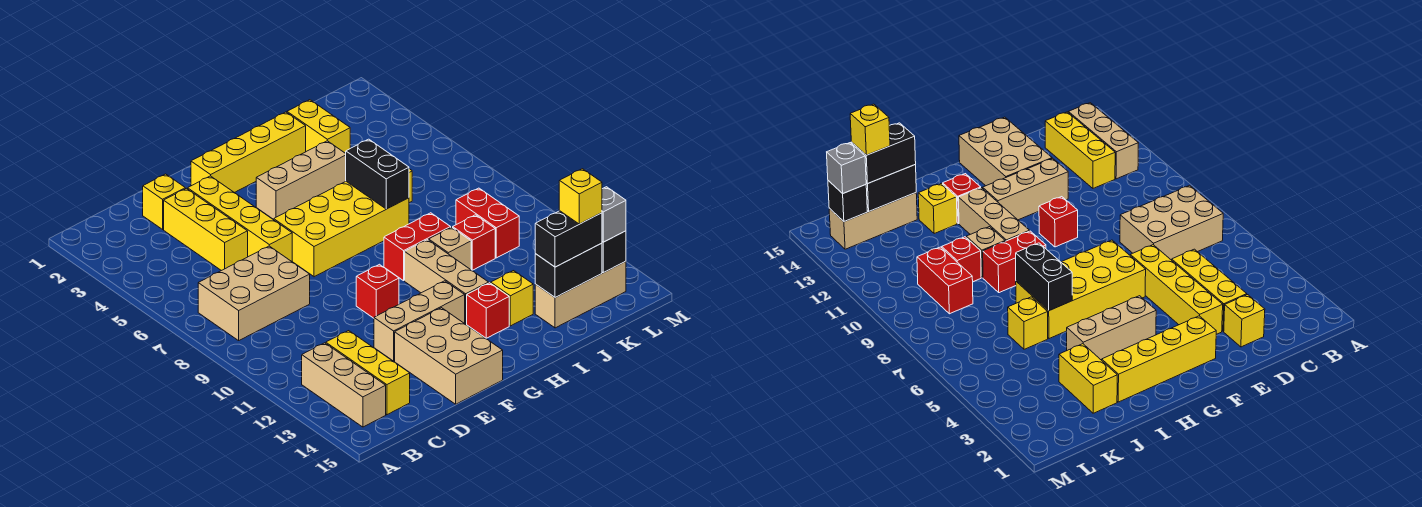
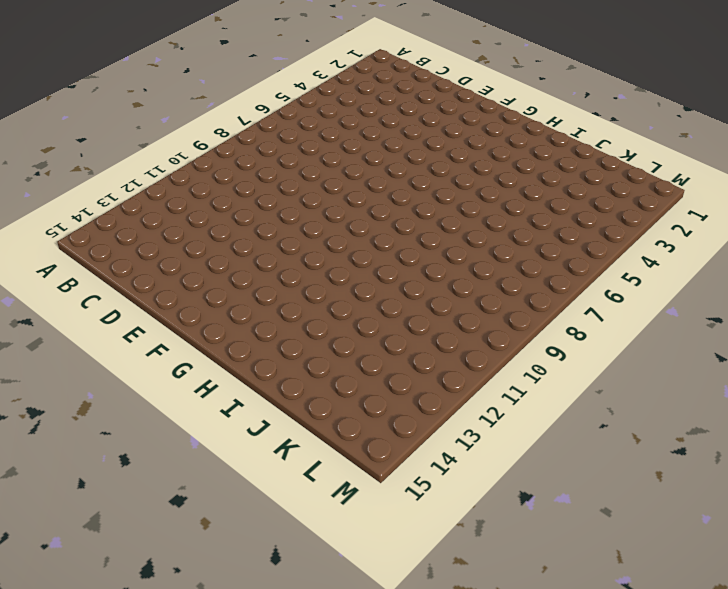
none -> tan 2x3 brick [198,246,310,341]
none -> tan 1x3 brick [302,343,386,427]
none -> yellow 1x3 brick [326,331,410,415]

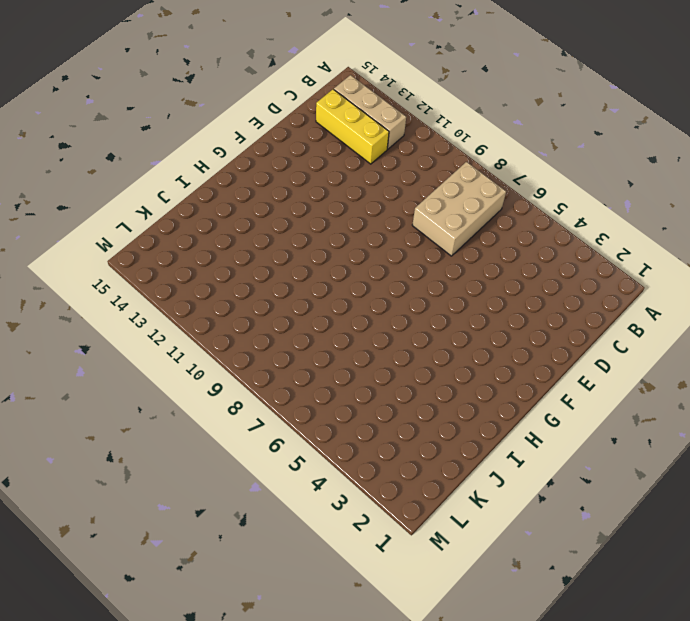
none -> yellow 1x1 brick [143,174,185,229]
none -> yellow 1x3 brick [164,188,248,271]
none -> yellow 1x4 brick [188,176,292,261]

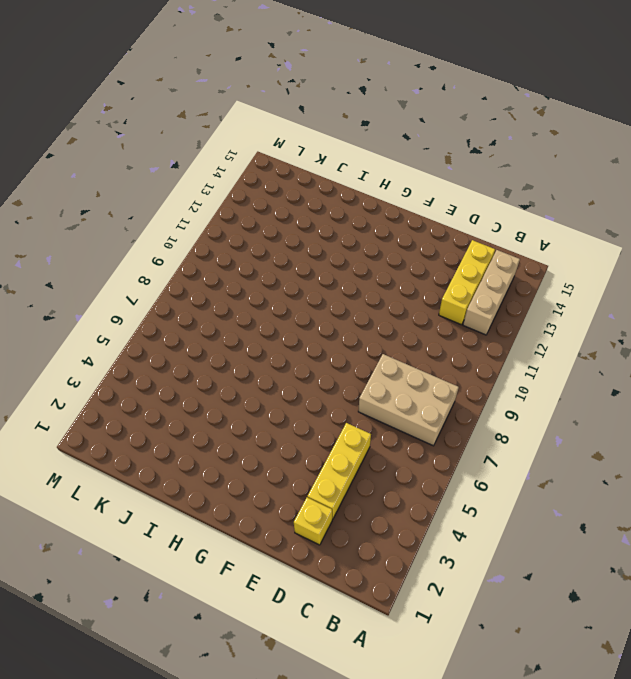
none -> yellow 1x4 brick [188,176,292,261]
none -> tan 1x3 brick [374,281,465,361]
none -> tan 2x3 brick [395,308,503,404]

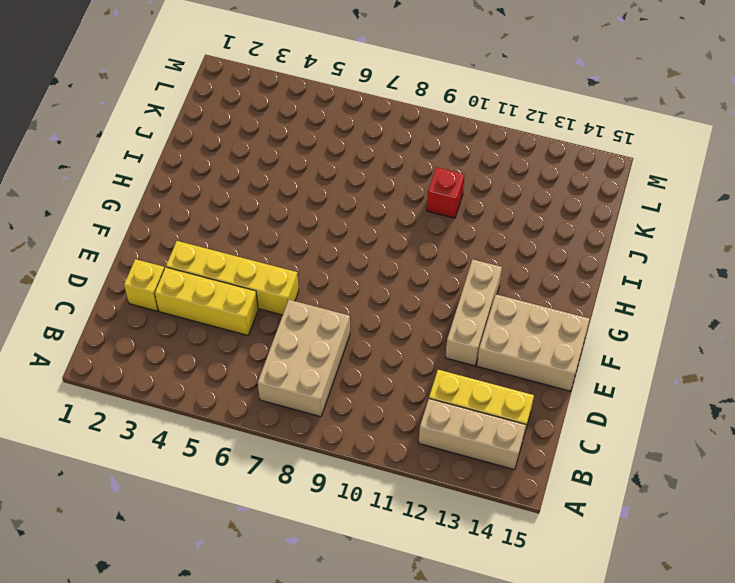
none -> yellow 1x4 brick [191,112,306,193]
none -> yellow 2x4 brick [274,182,409,277]
none -> red 1x1 brick [356,264,399,318]

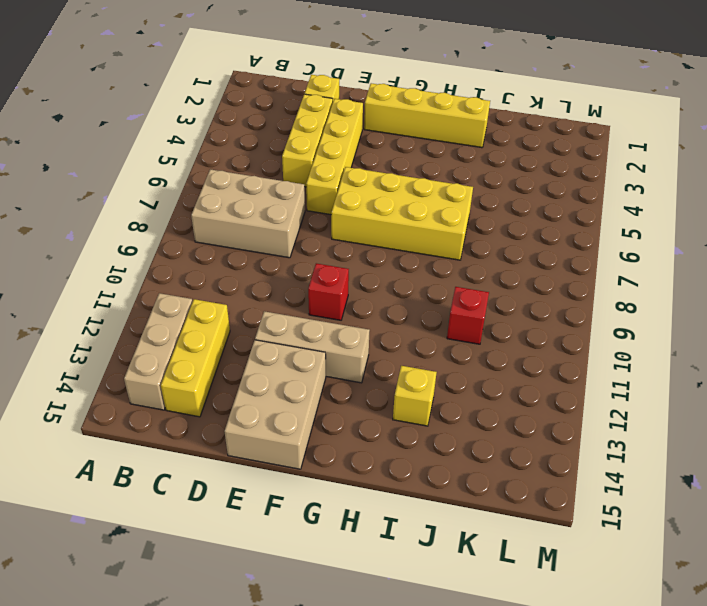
none -> tan 1x3 brick [256,141,346,219]
none -> red 1x2 brick [384,213,451,281]
none -> tan 1x3 brick [405,240,489,324]

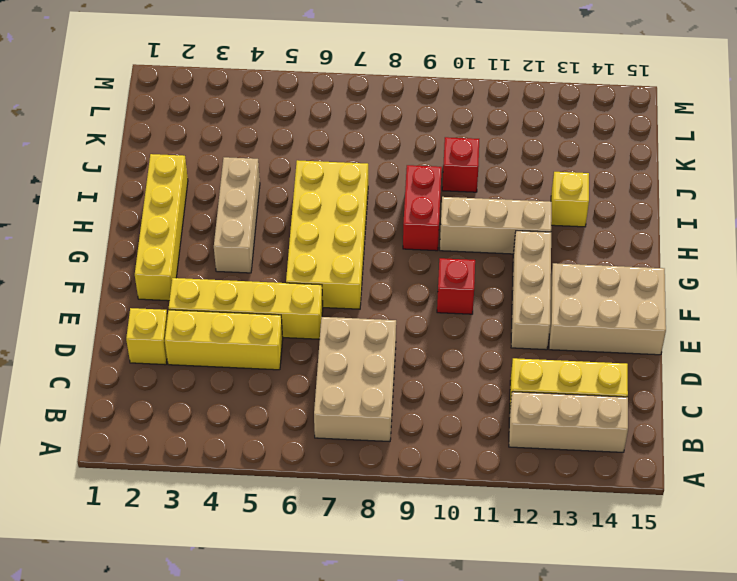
none -> red 1x1 brick [467,283,509,338]
none -> tan 1x1 brick [429,227,471,270]
none -> yellow 1x2 brick [287,100,350,153]

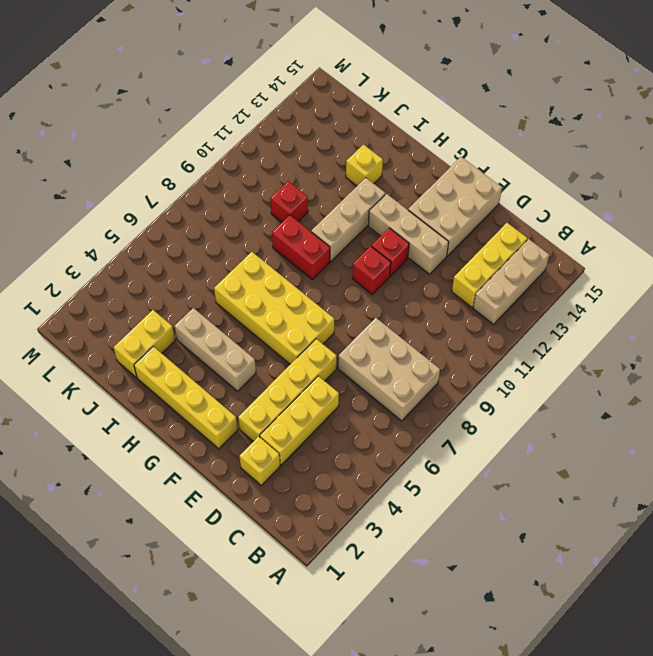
red 1x1 brick [372,228,409,276] -> red 1x1 brick moved to [467,283,509,338]
none -> tan 1x1 brick [429,227,471,270]
none -> yellow 1x1 brick [1008,297,1048,349]
none -> tan 1x3 brick [535,261,626,328]

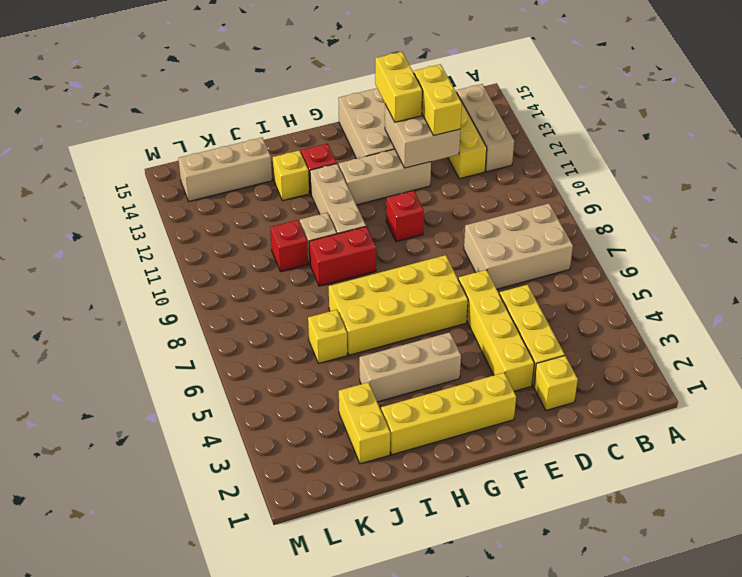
tan 2x2 brick [385,104,460,168] -> none
yellow 1x2 brick [414,64,462,136] -> none
yellow 1x2 brick [375,52,422,122] -> none
none -> red 1x2 brick [456,188,519,258]
none -> black 1x2 brick [346,139,409,209]
none -> black 1x2 brick [535,243,602,298]

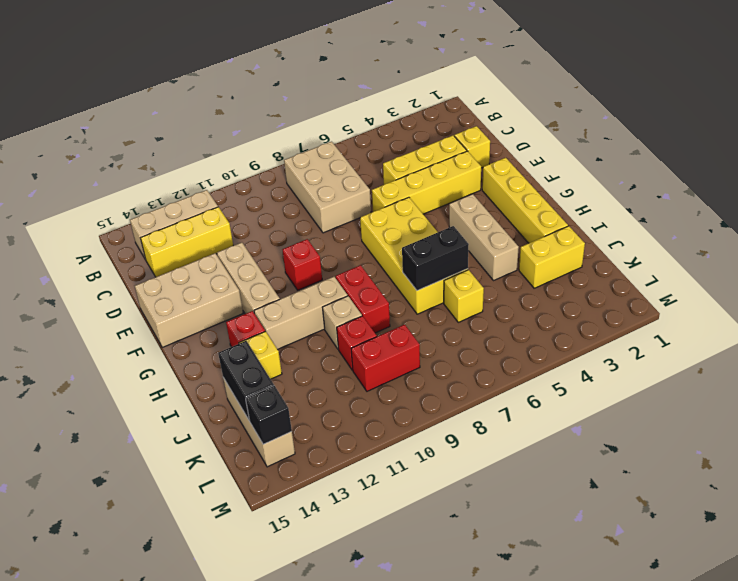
none -> black 1x2 brick [535,211,602,267]
none -> grey 1x1 brick [602,187,626,242]
none -> yellow 1x1 brick [559,169,602,224]

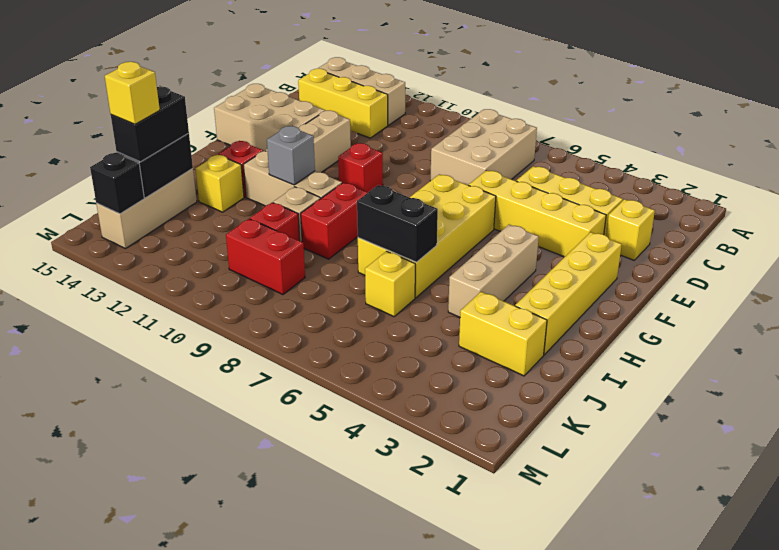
grey 1x1 brick [267,126,315,185] -> grey 1x1 brick moved to [602,187,626,242]

